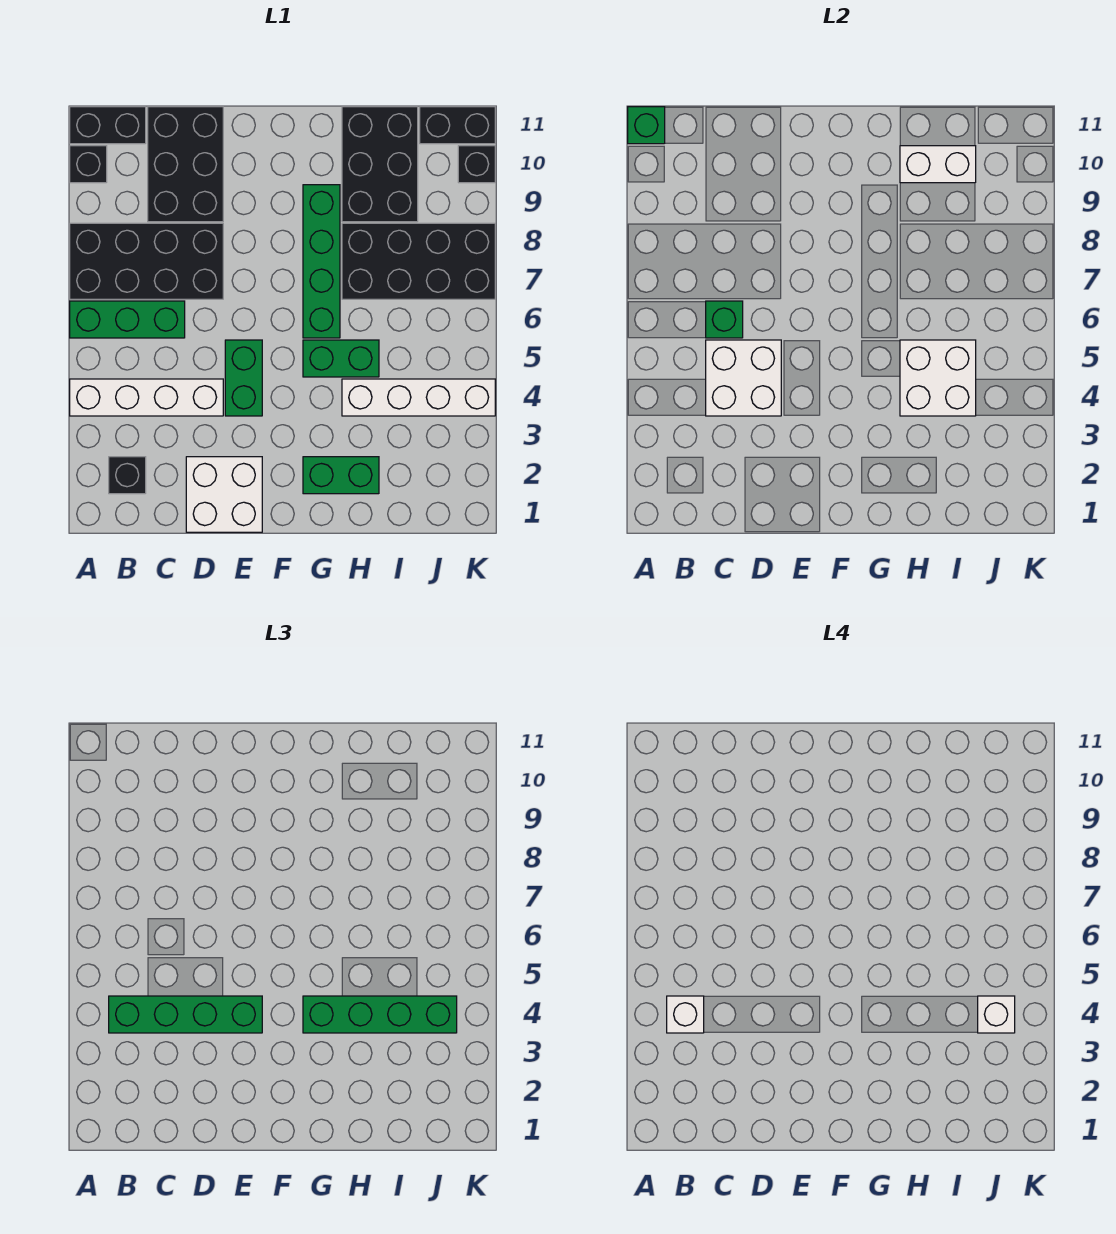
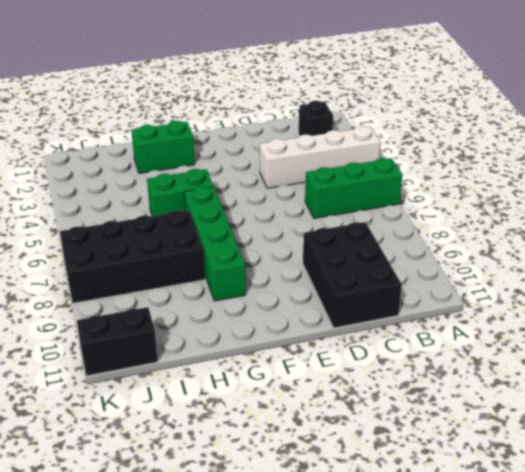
none -> black 2x4 brick [70,223,223,299]
none -> black 1x1 brick [70,146,107,183]
none -> black 1x2 brick [70,107,146,144]

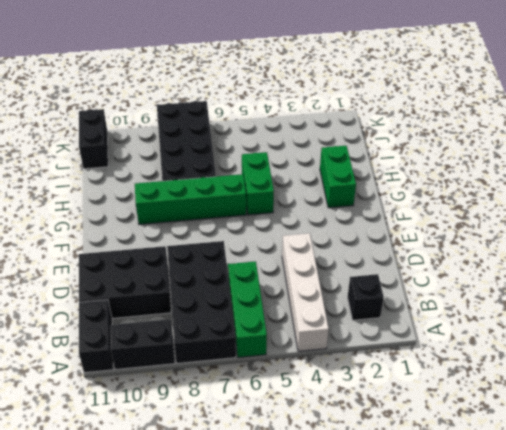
black 1x2 brick [110,319,175,370] -> black 1x1 brick [70,146,107,183]
none -> white 2x2 brick [186,457,262,532]
none -> green 1x2 brick [225,340,262,416]
none -> white 1x4 brick [342,379,495,416]

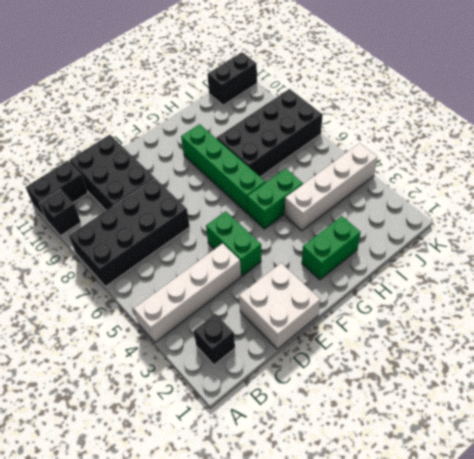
none -> green 1x3 brick [70,301,185,338]
none -> black 2x3 brick [342,107,418,222]
none -> black 1x1 brick [458,146,495,183]

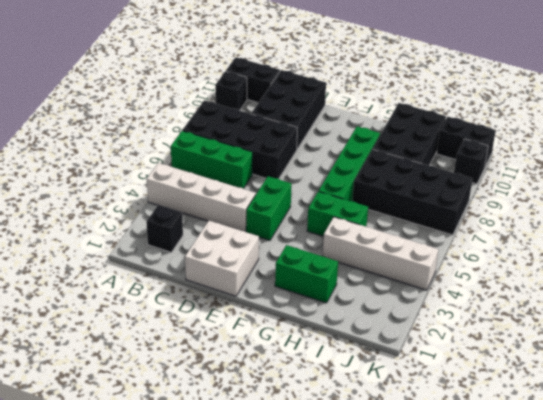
none -> green 1x1 brick [628,107,665,144]
none -> white 2x2 brick [706,340,781,416]
none -> green 1x1 brick [706,301,743,338]

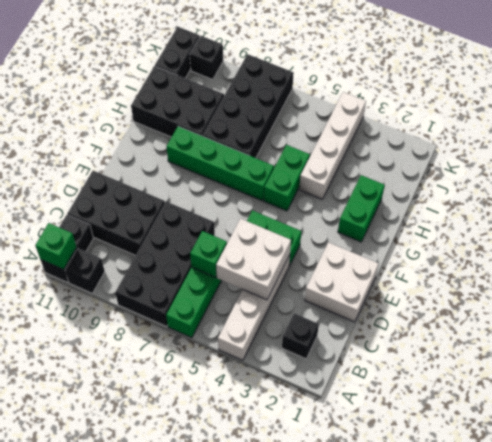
none -> white 2x2 brick [900,340,976,416]
none -> white 1x2 brick [900,146,976,183]
none -> green 1x4 brick [109,996,262,1033]

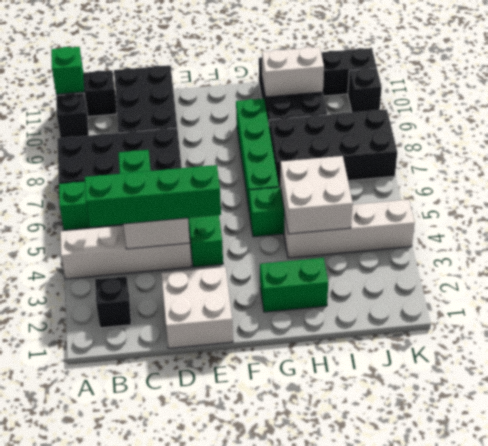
none -> green 1x4 brick [303,996,457,1033]
none -> white 1x1 brick [667,996,704,1033]
none -> white 1x1 brick [978,996,1015,1033]

